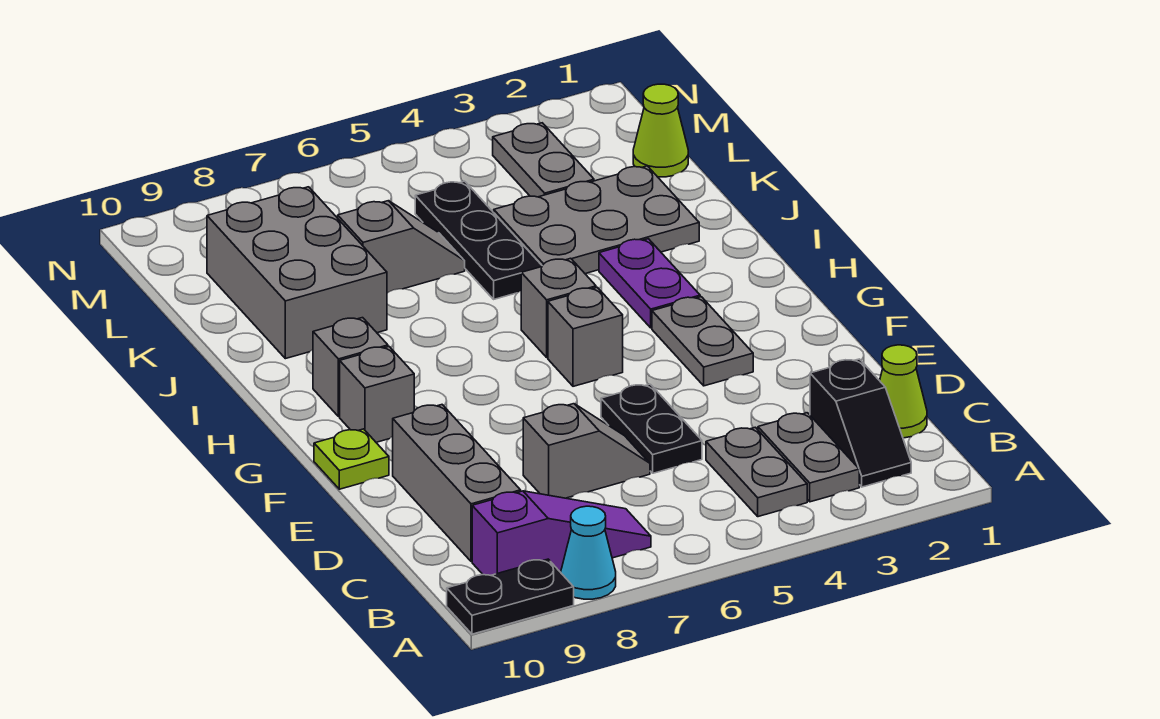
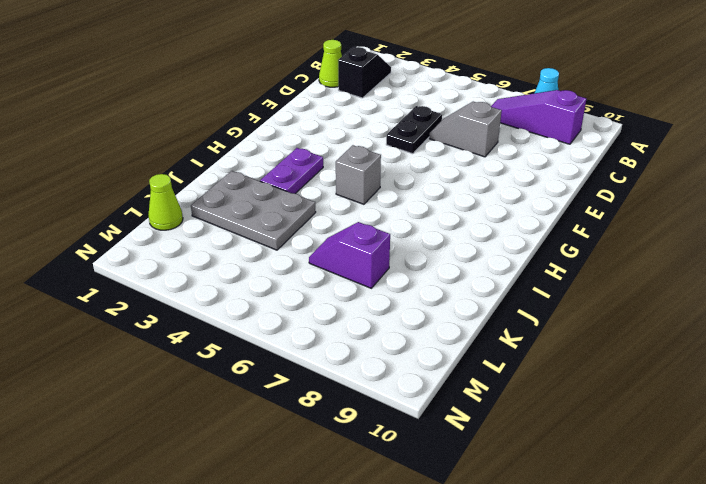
purple 1x2 slope [309,222,390,288] -> grey 1x2 slope [338,201,465,293]
none -> black 1x2 plate [447,559,574,634]
none -> grey 1x2 plate [758,413,859,502]
none -> grey 1x2 plate [706,427,807,517]

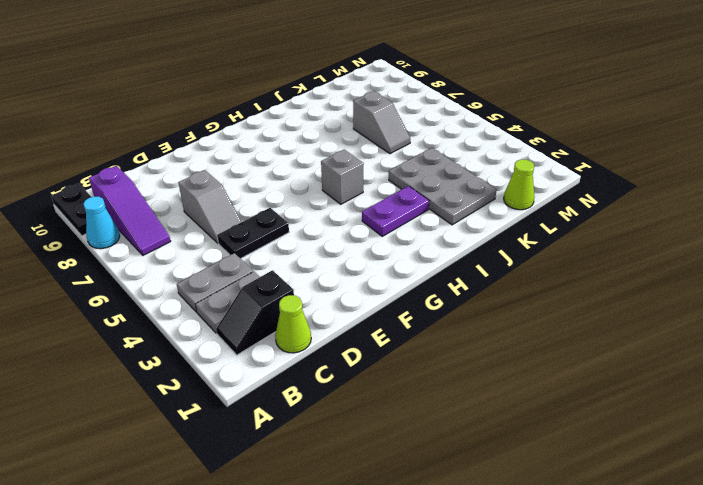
none -> grey 1x3 brick [393,405,521,561]
none -> grey 1x2 plate [652,297,753,386]
none -> lime 1x1 plate [314,429,389,489]

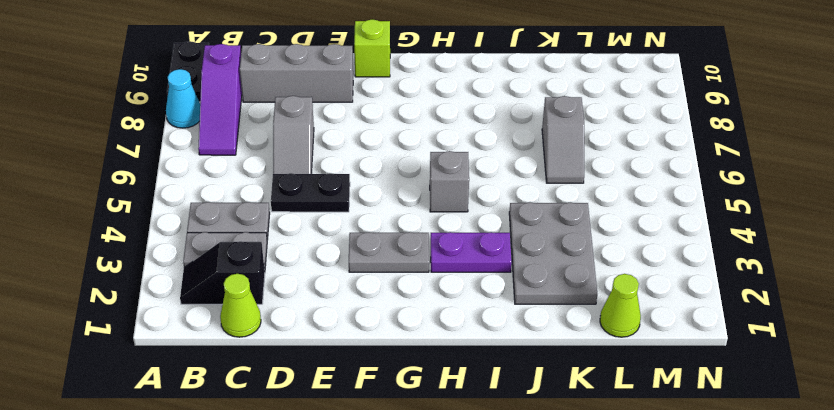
lime 1x1 brick [354,19,390,77] -> lime 1x1 plate [314,429,389,489]
none -> grey 1x1 brick [548,287,623,386]
none -> grey 1x1 brick [340,347,414,442]
none -> grey 1x1 brick [313,318,388,417]

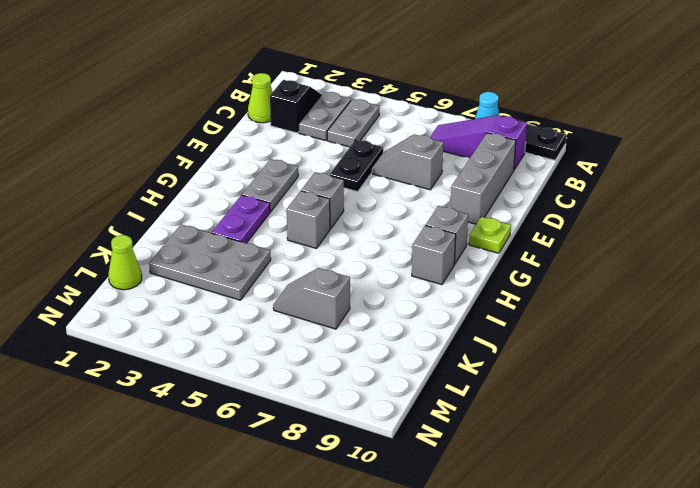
none -> black 1x3 plate [415,181,542,299]
none -> grey 2x3 brick [207,187,387,359]
none -> grey 1x2 plate [493,123,594,197]

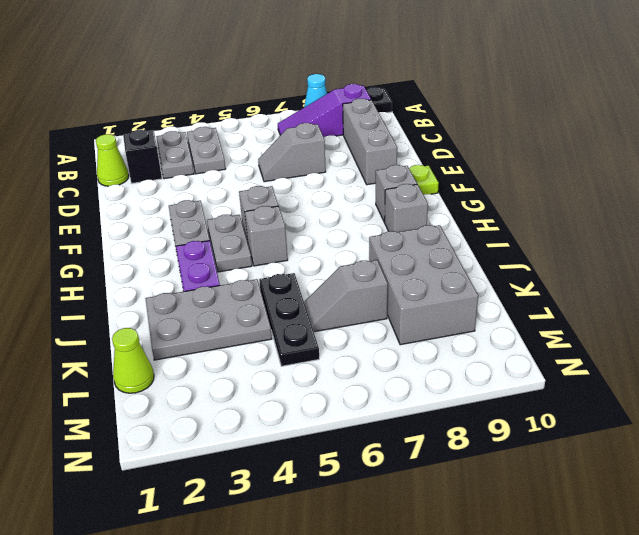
grey 1x2 plate [207,215,252,272] -> grey 1x2 plate moved to [493,123,594,197]
none -> black 1x2 plate [601,384,702,473]

